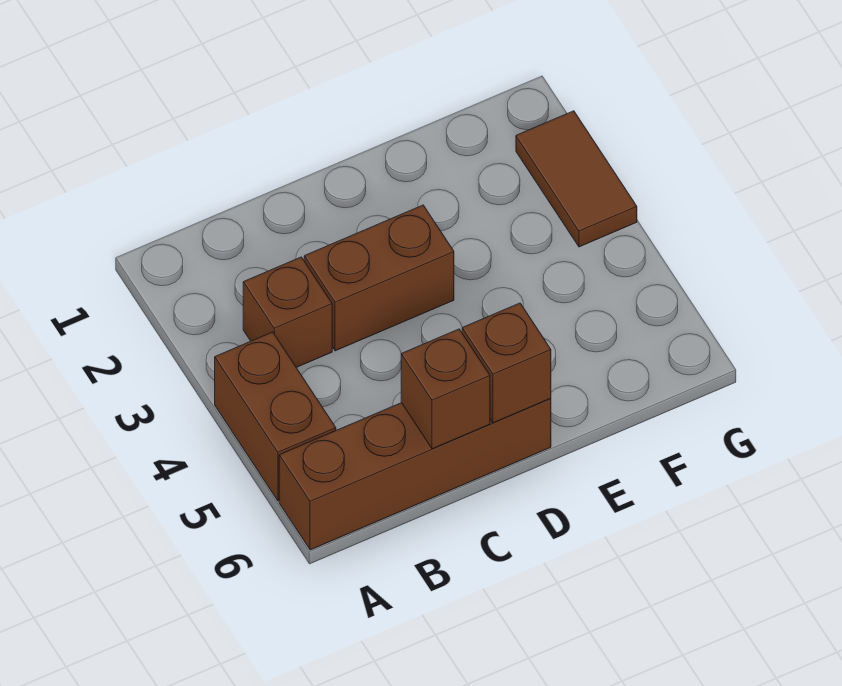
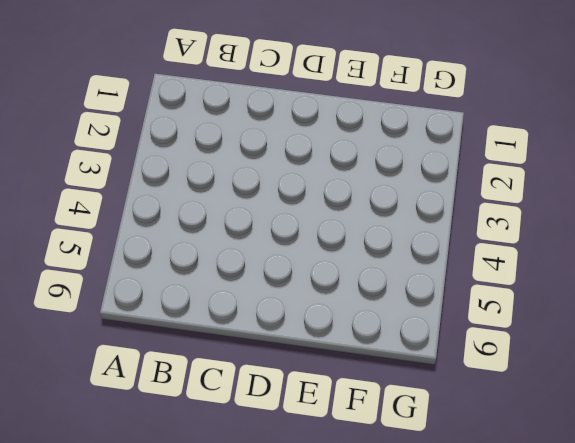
none -> brown 1x2 brick [215,332,336,501]
none -> brown 1x4 brick [279,398,551,550]

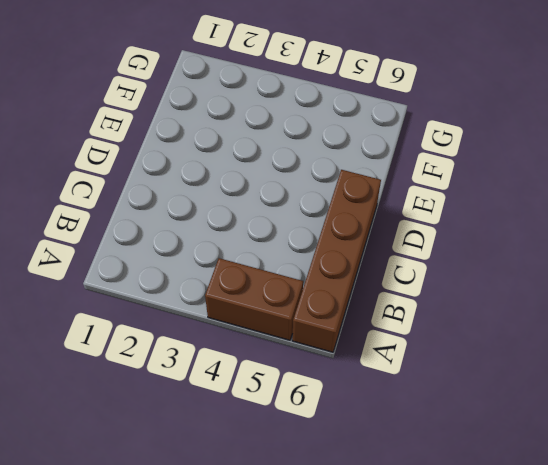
none -> brown 1x1 brick [243,257,332,367]
none -> brown 1x2 brick [304,205,454,351]

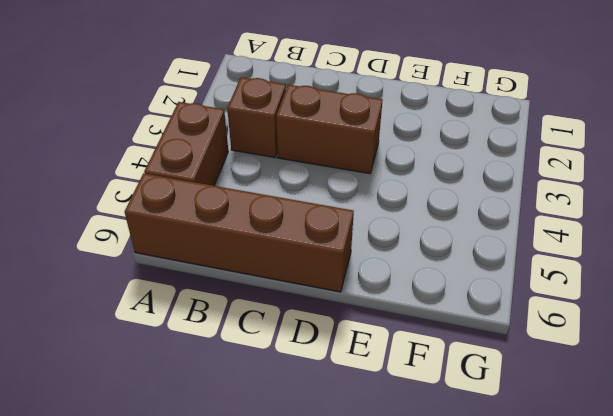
none -> brown 1x2 tile [516,111,637,247]
none -> brown 1x1 brick [401,329,490,449]

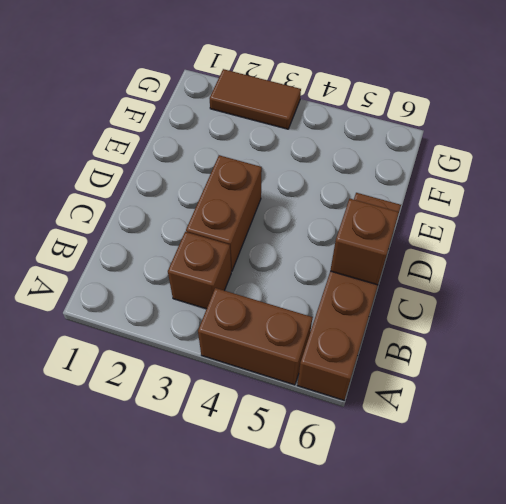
none -> brown 1x1 brick [462,303,551,423]

